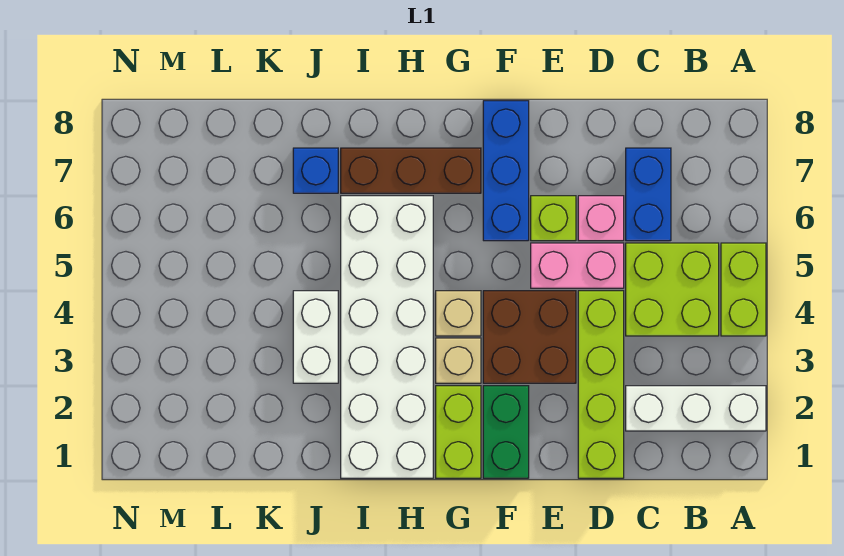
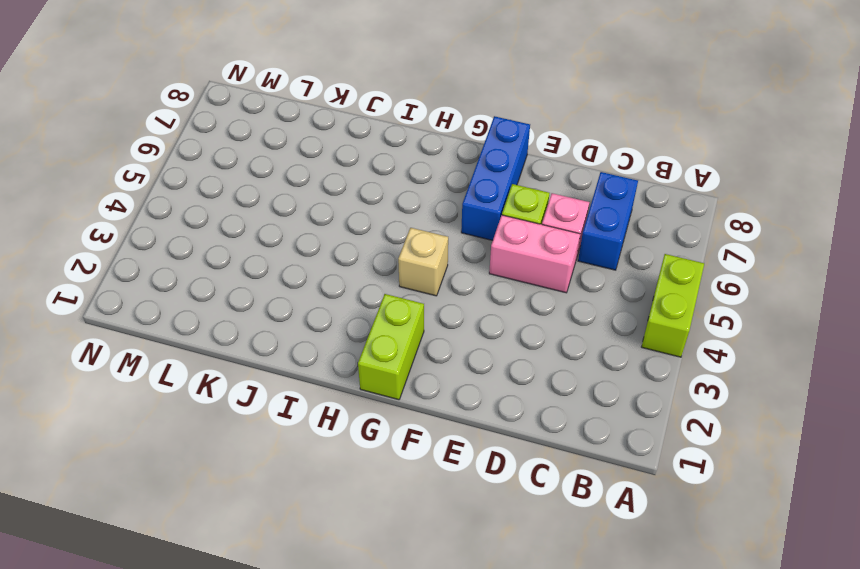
none -> white 1x3 brick [626,386,766,431]
none -> lime 2x2 brick [626,243,719,336]
none -> lime 1x4 brick [578,291,624,478]

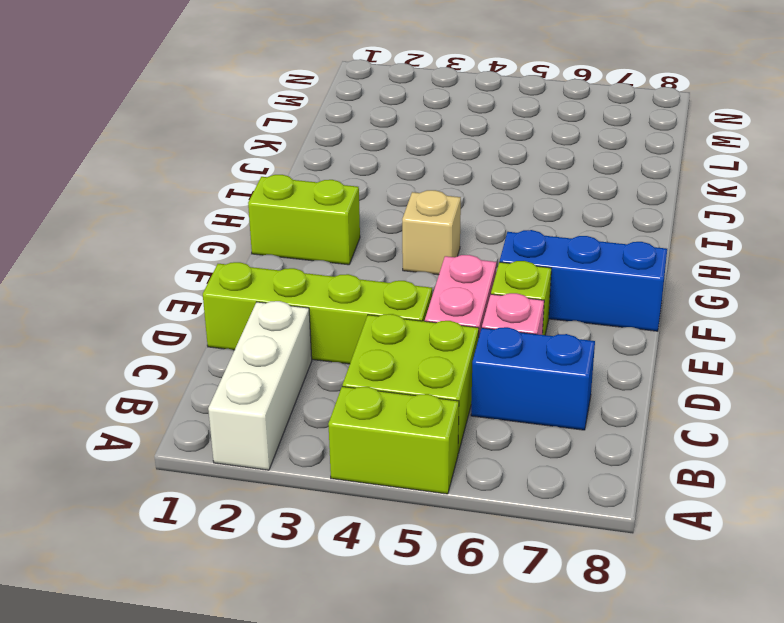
none -> brown 2x2 brick [483,291,576,383]
none -> green 1x2 brick [483,386,529,478]
none -> tan 1x1 brick [436,338,481,383]

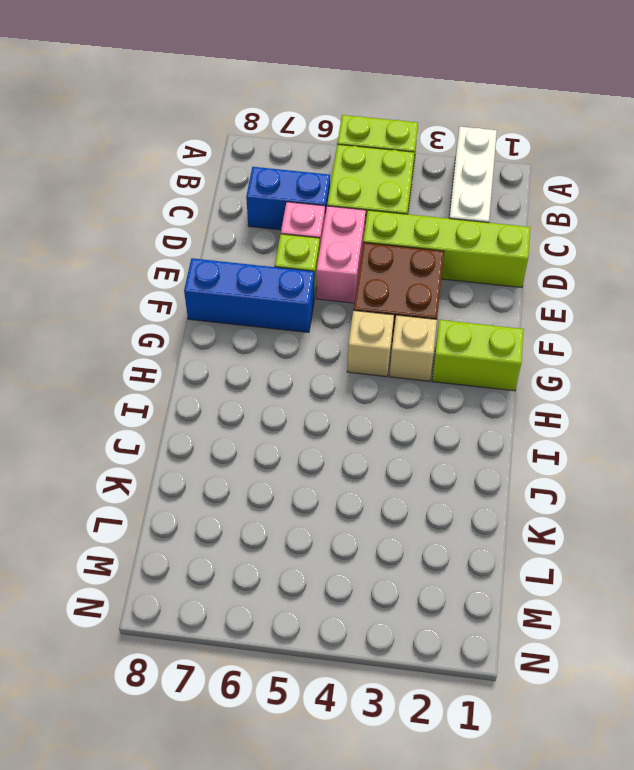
none -> green 1x2 brick [483,386,529,478]
none -> brown 1x3 brick [341,148,481,193]
none -> white 2x6 brick [341,196,433,478]

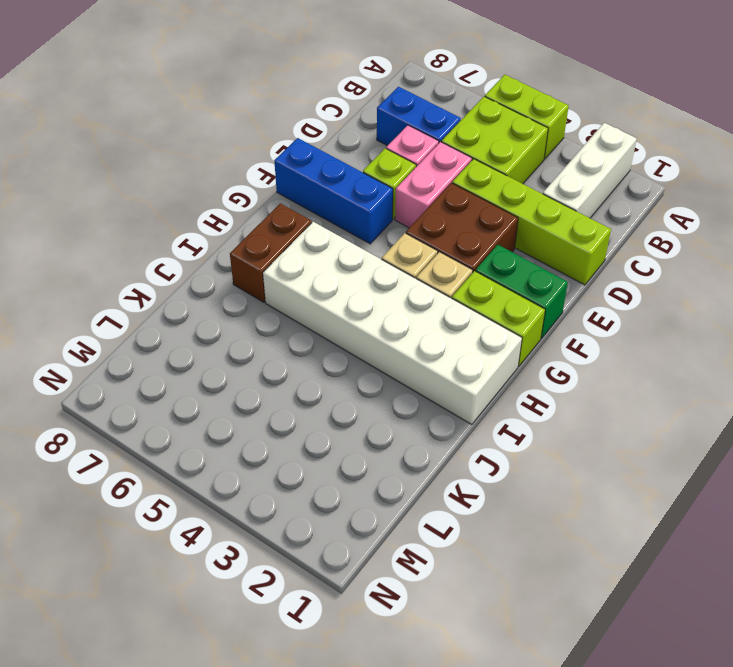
brown 1x2 brick [230,203,312,302] -> brown 1x3 brick [341,148,481,193]
none -> white 1x2 brick [293,291,338,383]
none -> blue 1x1 brick [293,148,338,193]

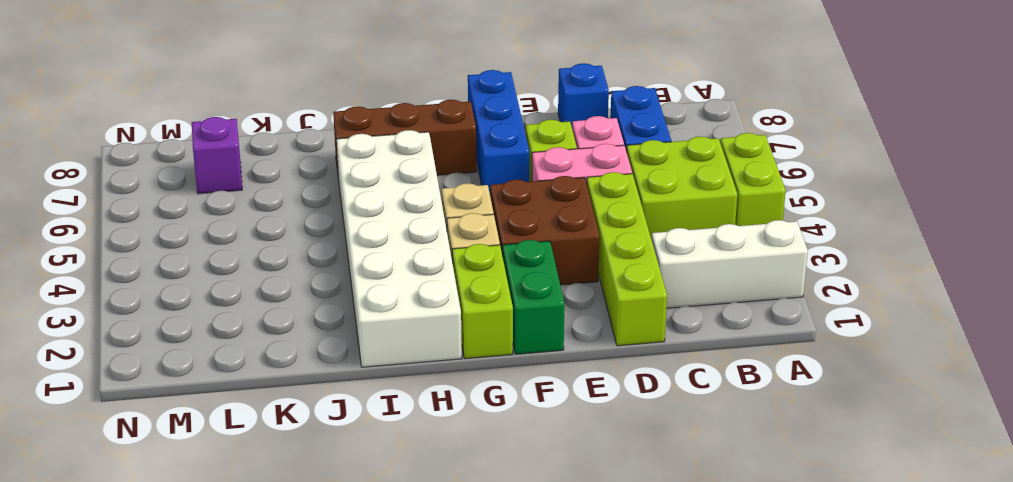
blue 1x1 brick [558,63,609,127] -> blue 1x1 brick moved to [293,148,338,193]
purple 1x1 brick [192,117,242,194] -> none
none -> white 1x2 brick [293,291,338,383]

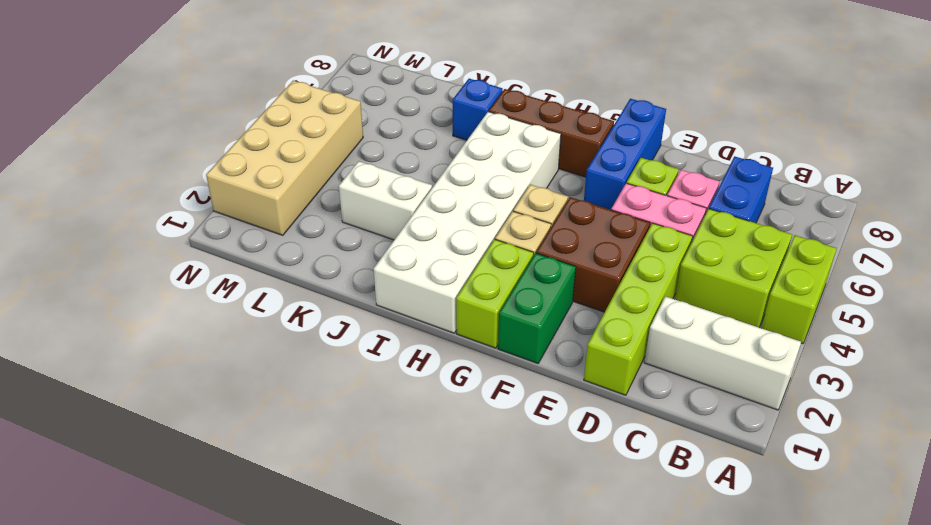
white 1x2 brick [339,161,432,240] -> white 1x2 brick turned to [293,291,338,383]
tan 2x4 brick [206,81,363,235] -> none

